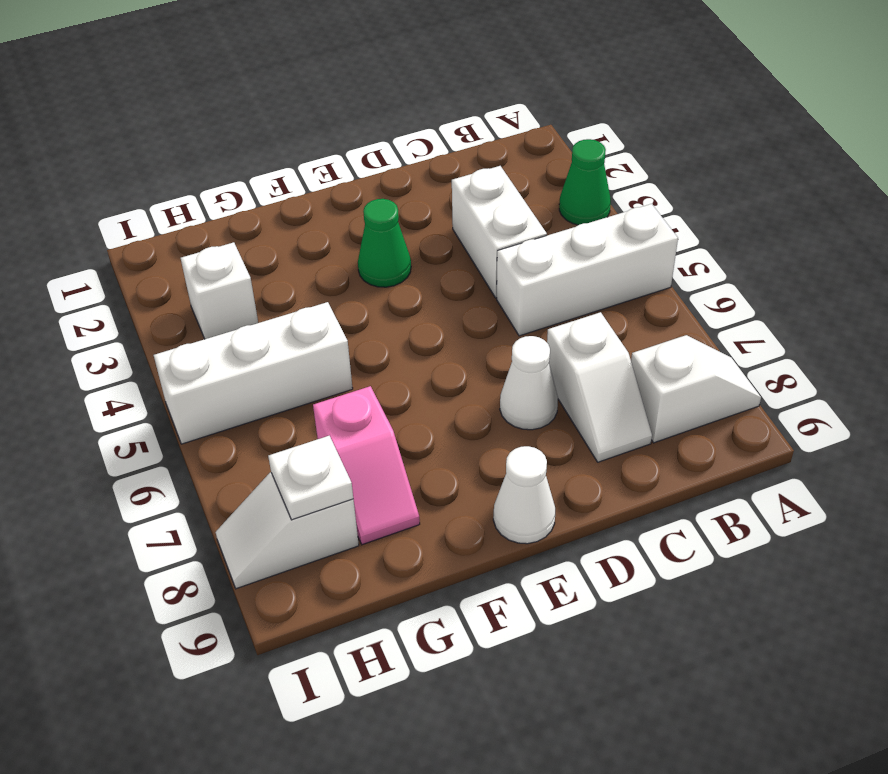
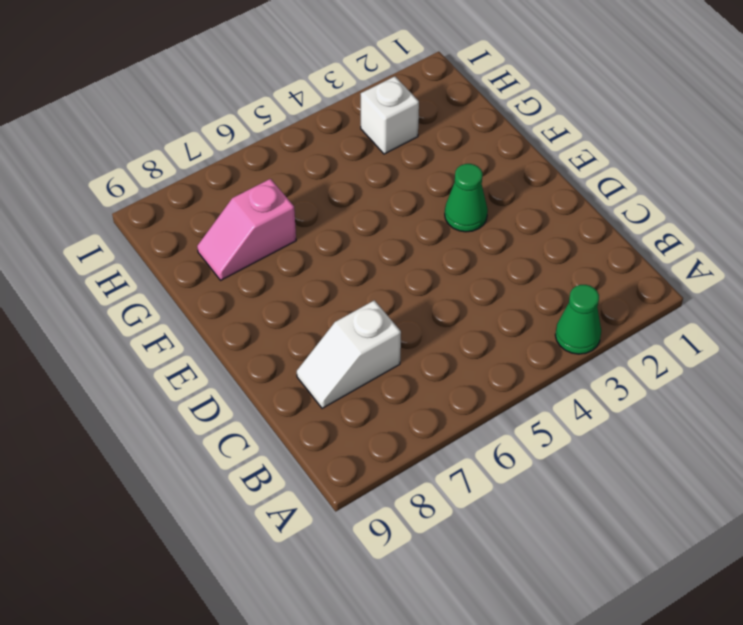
none -> white 1x3 brick [497,204,678,336]
none -> white 1x2 slope [631,335,761,443]
none -> white 1x2 brick [452,166,547,298]

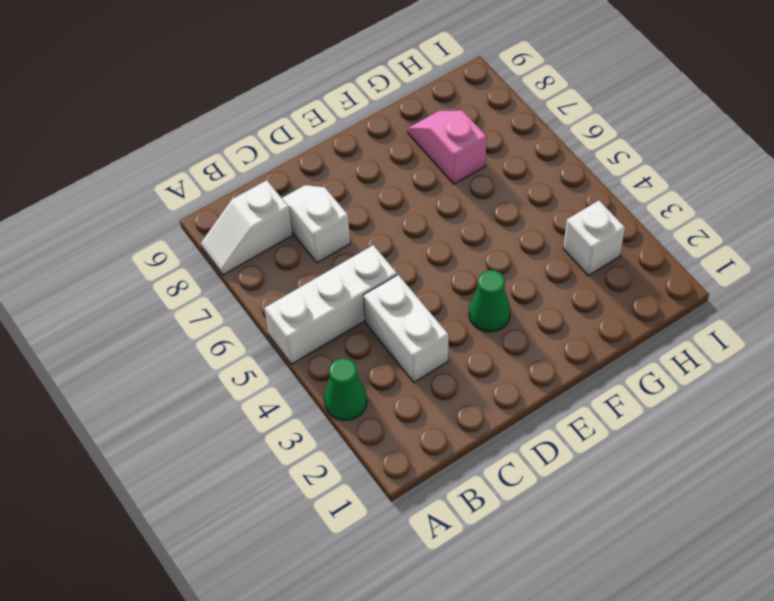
none -> white 1x1 cone [500,336,558,430]
none -> white 1x1 cone [493,446,555,544]
none -> white 1x3 brick [154,302,353,444]

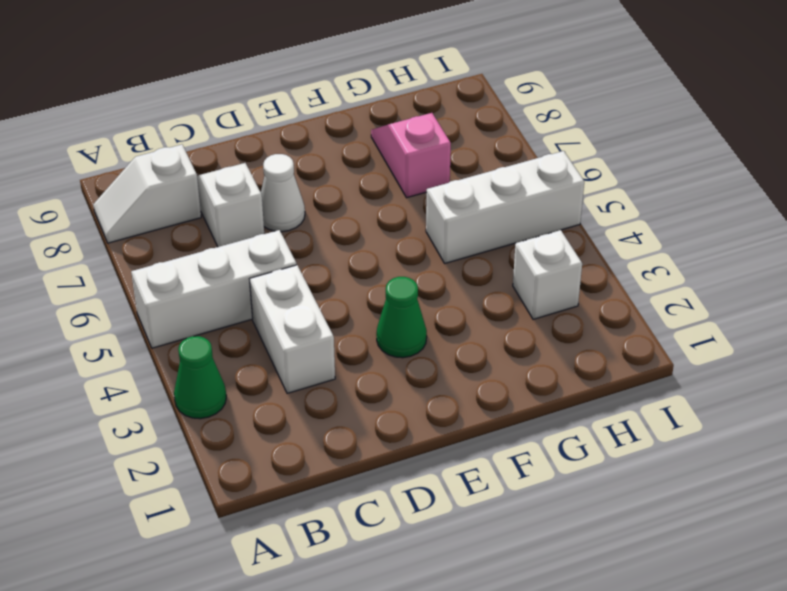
none -> white 1x1 cone [493,446,555,544]
none -> white 1x2 slope [216,472,359,589]
none -> white 1x1 plate [268,436,353,520]

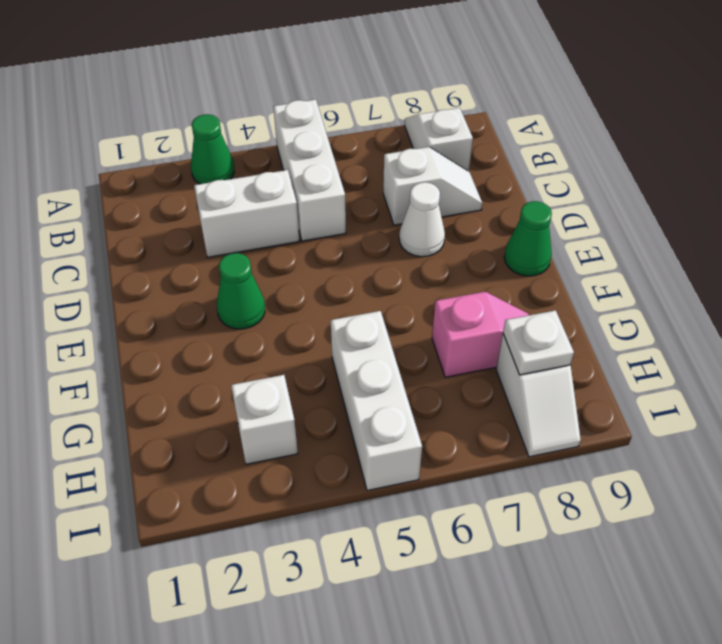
green 1x1 cone [504,201,552,276] -> white 1x1 cone [493,446,555,544]

